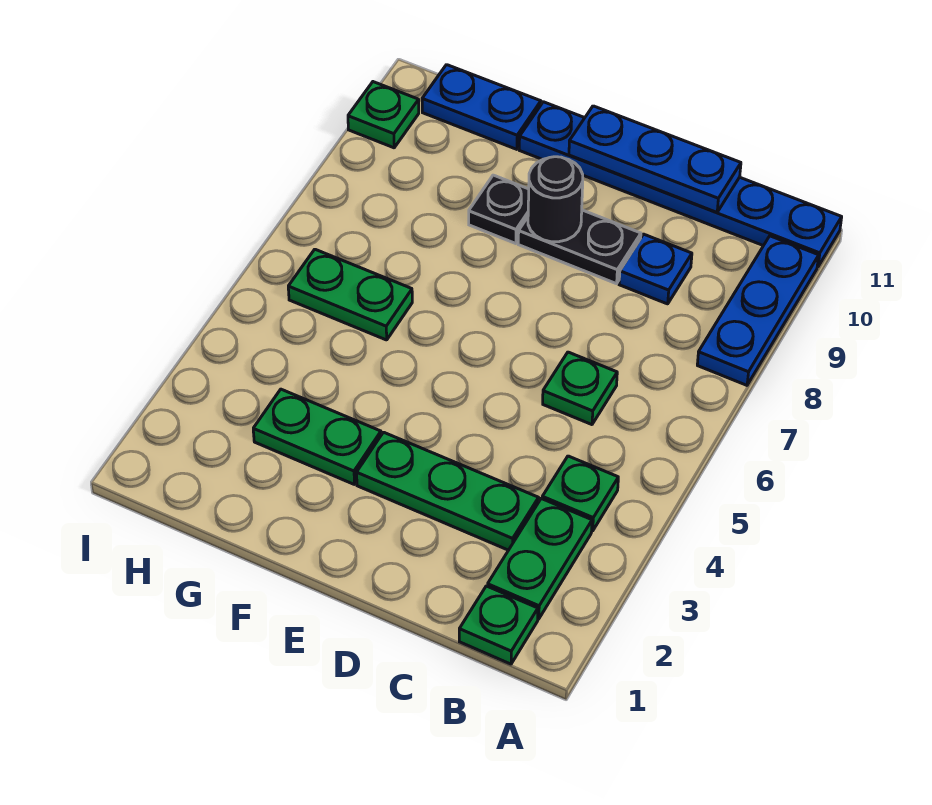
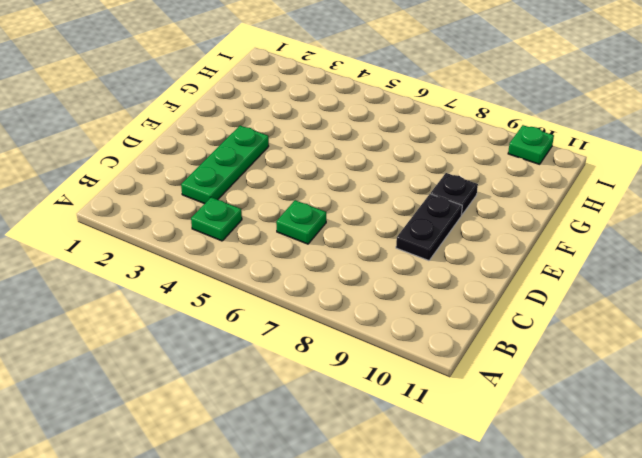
none -> blue 1x3 plate [697,236,819,385]
none -> blue 1x6 plate [519,102,842,267]
none -> green 1x1 plate [459,586,538,664]

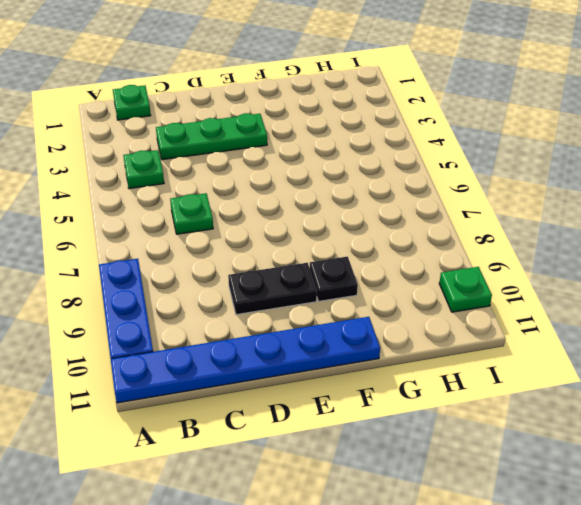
none -> green 1x2 plate [488,499,592,619]
none -> blue 1x1 plate [619,234,692,304]
none -> green 1x2 plate [253,389,381,485]

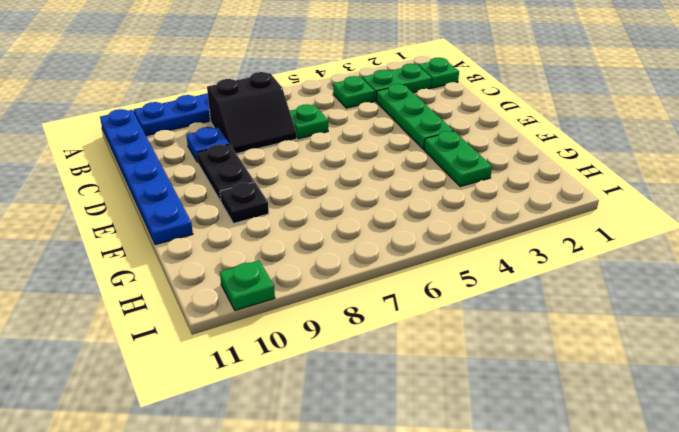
black 2x2 slope [207,72,297,154] -> none
none -> green 1x2 plate [288,249,412,340]
none -> blue 1x2 plate [422,65,541,149]
none -> blue 1x3 plate [569,106,741,213]

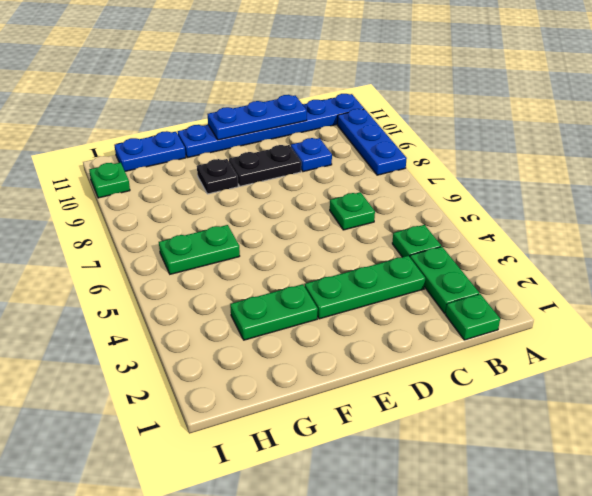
none -> black 1x1 round brick [528,157,583,242]

